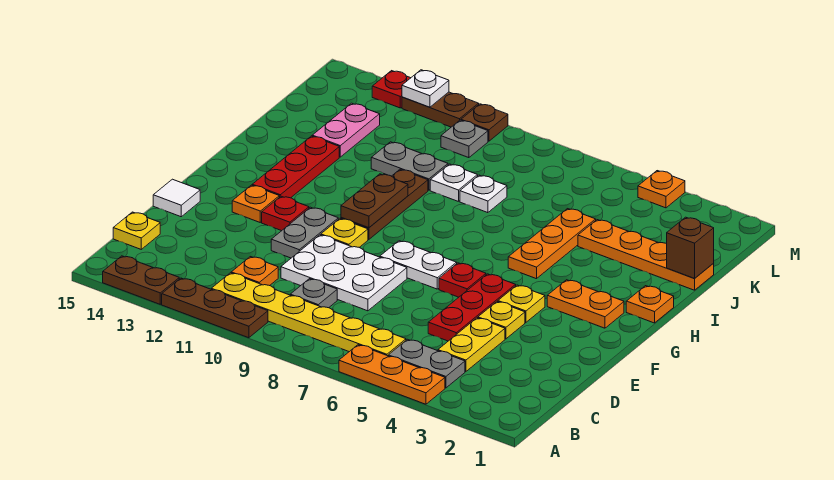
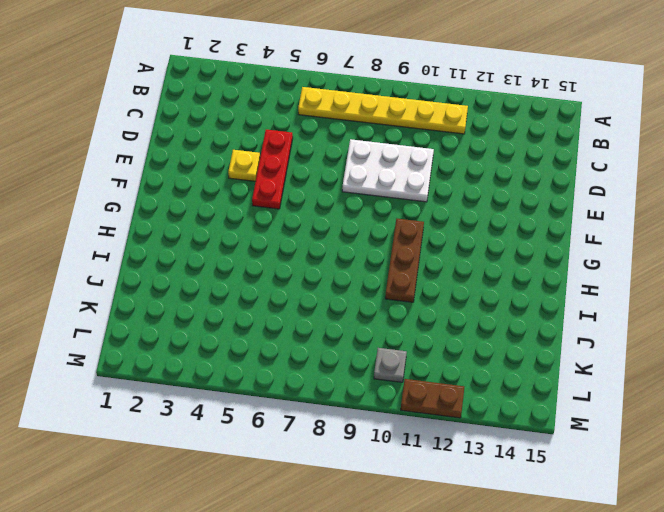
none -> orange 1x3 plate [339,345,445,404]
none -> brown 1x3 plate [162,278,268,338]
none -> brown 1x2 plate [103,256,179,304]
none -> grey 1x2 plate [388,339,465,388]

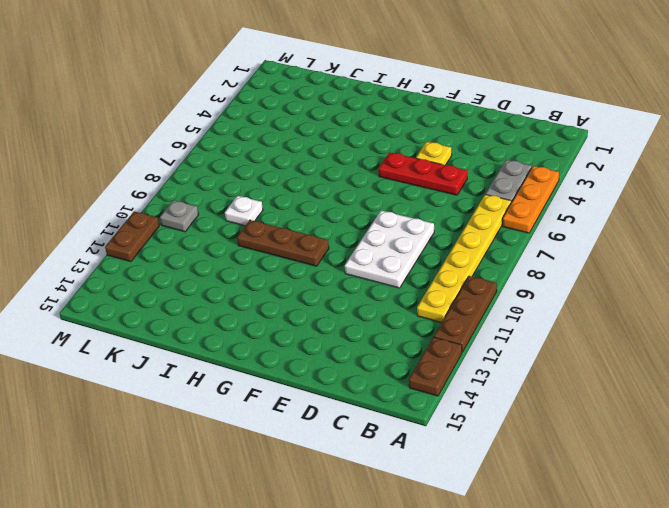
none -> yellow 1x2 plate [438,318,505,372]
none -> grey 1x1 plate [290,279,337,308]
none -> orange 1x1 plate [231,257,278,286]
none -> yellow 1x1 plate [113,212,160,249]

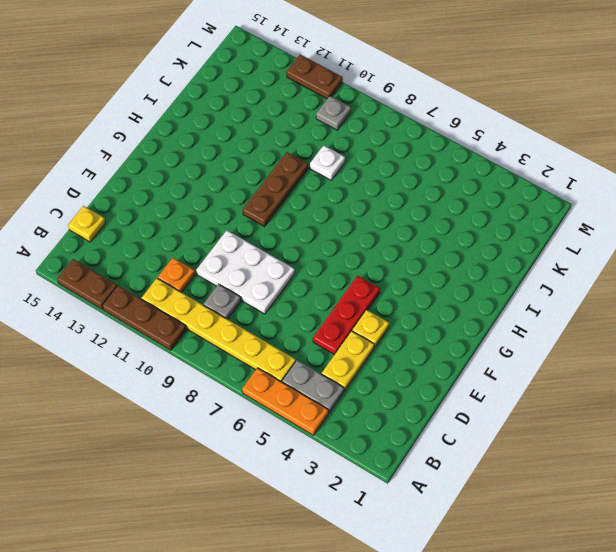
none -> grey 1x2 plate [271,207,338,258]
none -> white 1x1 tile [153,179,200,217]
none -> yellow 1x1 plate [498,285,545,322]
none -> red 1x1 plate [439,263,486,297]

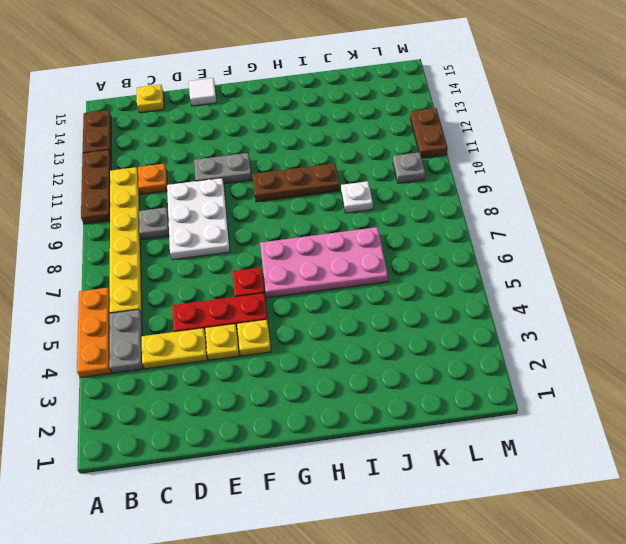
pink 2x4 plate [260,227,388,298] -> none
none -> white 1x2 plate [380,241,457,289]
none -> yellow 1x1 plate [321,219,368,247]
none -> red 1x1 plate [262,196,309,231]
none -> orange 1x1 plate [232,185,279,222]

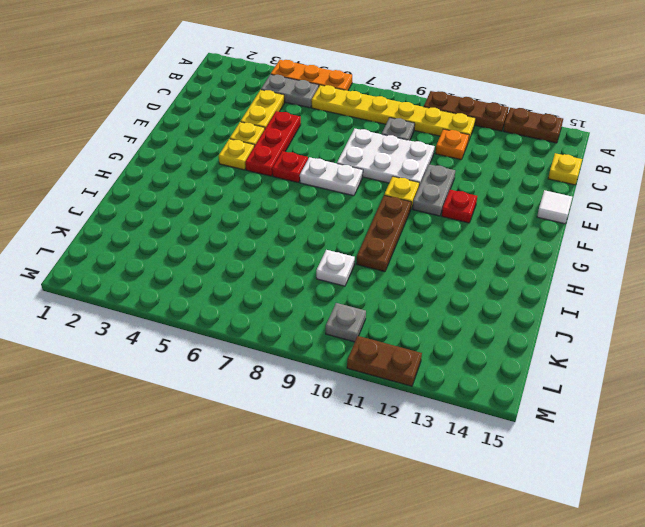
none -> orange 1x1 plate [232,185,279,222]
none -> orange 1x2 plate [547,280,624,328]
none -> red 1x3 plate [252,136,339,198]
none -> orange 1x1 plate [626,286,674,323]

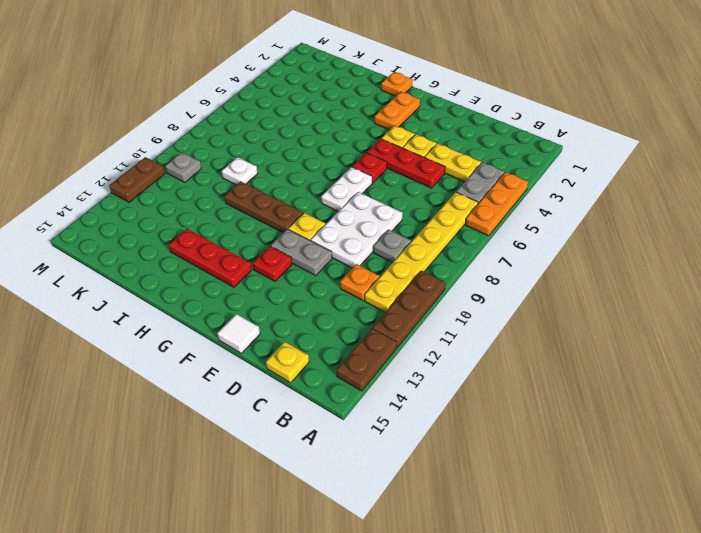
none -> orange 1x1 plate [232,185,279,222]
none -> orange 1x3 plate [508,209,596,279]
none -> orange 1x4 plate [578,220,714,290]
none -> white 1x1 plate [460,175,507,213]

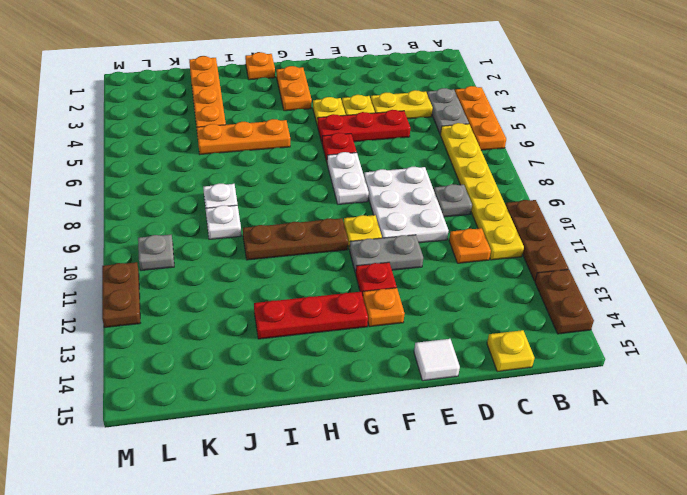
none -> grey 1x2 plate [371,142,448,190]
none -> pink 1x2 plate [312,103,380,157]
none -> orange 1x1 plate [638,171,685,208]
none -> brown 1x1 plate [461,104,508,141]

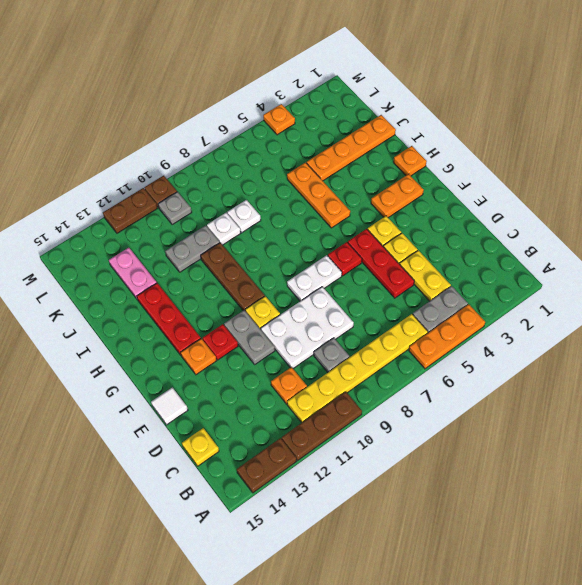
none -> red 1x1 plate [372,71,410,108]
none -> brown 1x2 plate [341,174,408,228]
none -> brown 1x1 brick [667,217,714,279]
none -> white 1x1 plate [402,70,449,107]

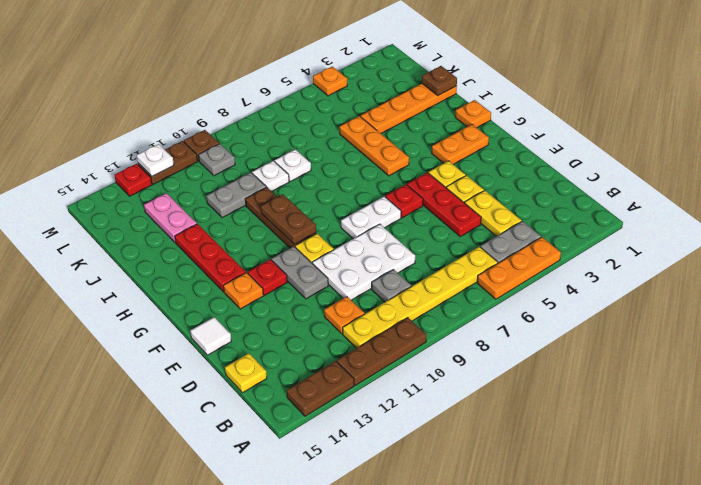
brown 1x1 plate [422,66,457,95] -> brown 1x1 brick [667,217,714,279]

